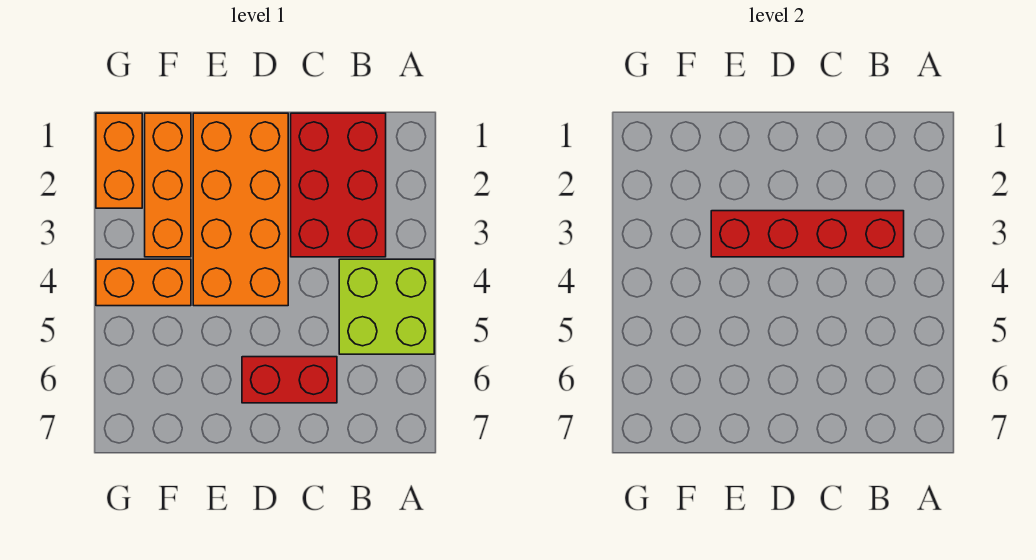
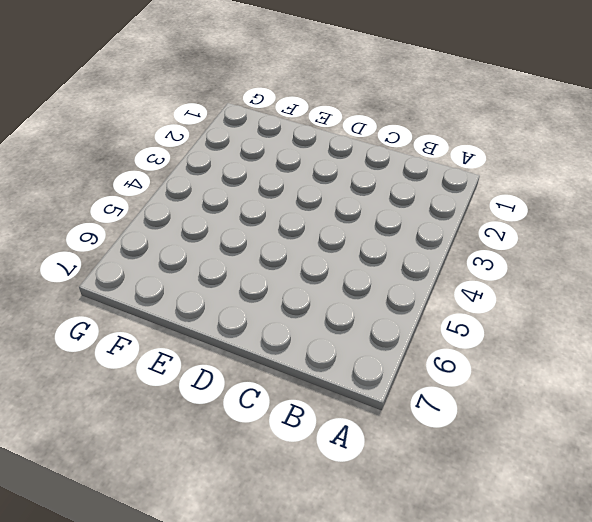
none -> lime 2x2 brick [339,259,434,354]
none -> red 2x3 brick [291,113,386,257]

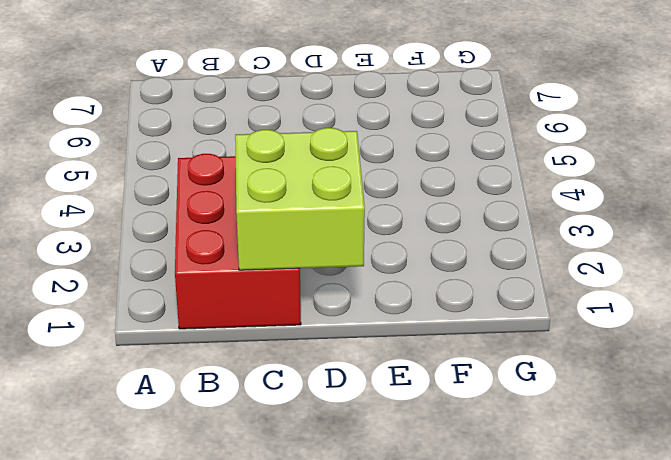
lime 2x2 brick [235,128,365,270] -> lime 2x2 brick moved to [339,259,434,354]
none -> red 1x2 brick [242,357,337,403]
none -> orange 2x4 brick [193,113,288,306]

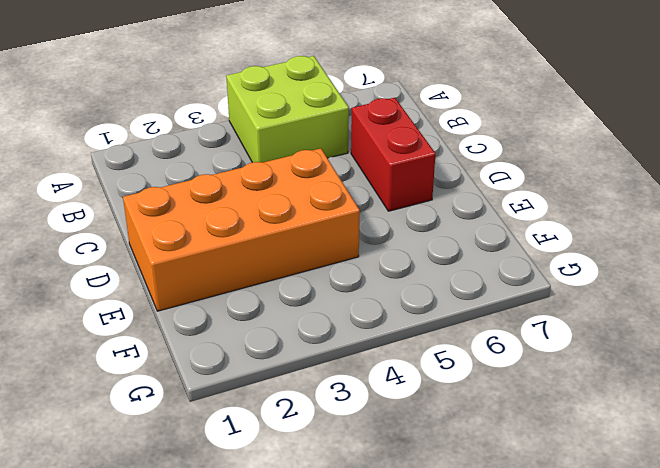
none -> red 2x3 brick [291,113,386,257]
none -> orange 1x3 brick [145,113,191,257]

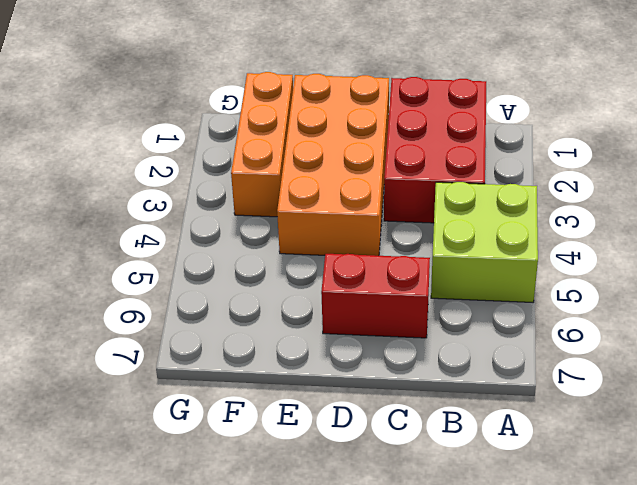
none -> orange 1x2 brick [96,259,191,306]
none -> orange 1x2 brick [96,113,142,208]

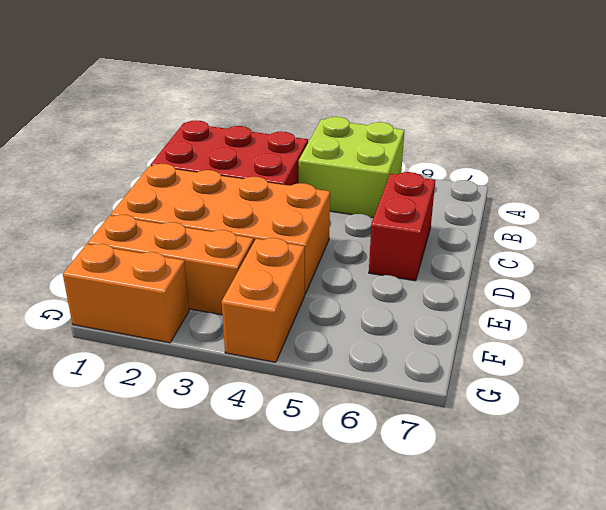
none -> red 1x4 brick [711,211,904,257]

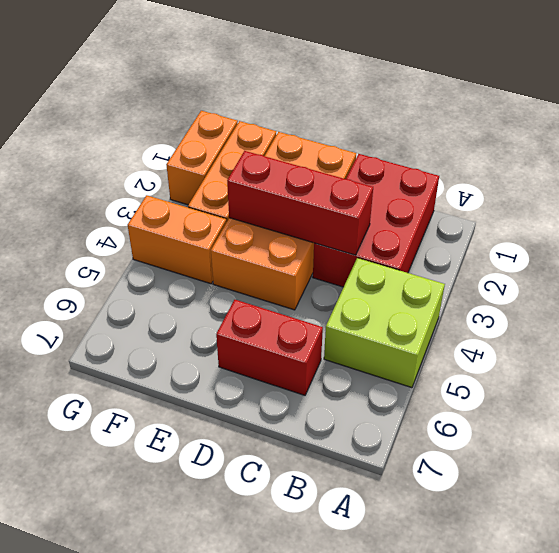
red 1x3 brick [227,151,373,255] -> red 1x4 brick [711,211,904,257]

